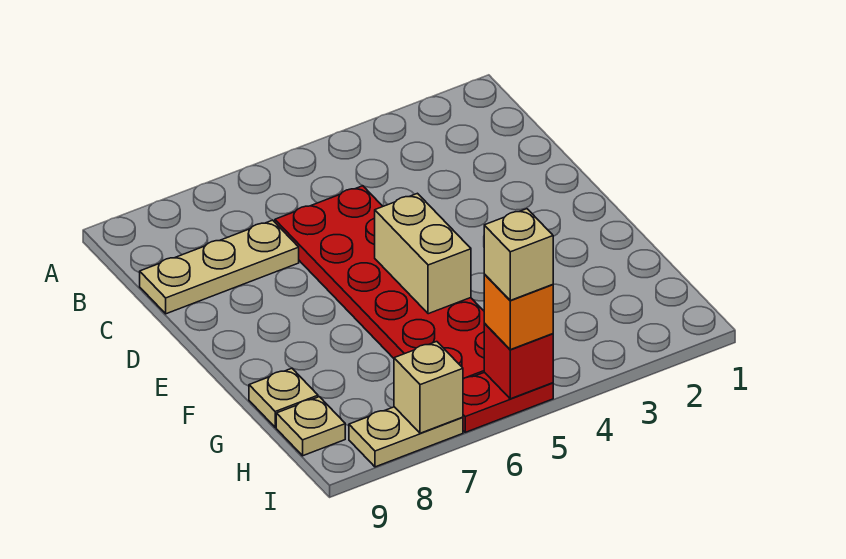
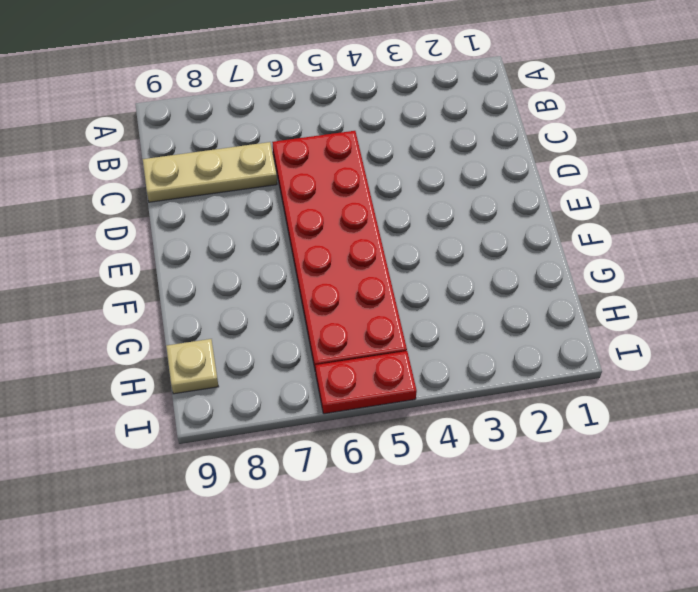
none -> tan 1x1 plate [249,368,318,427]
none -> tan 1x2 plate [349,407,463,467]

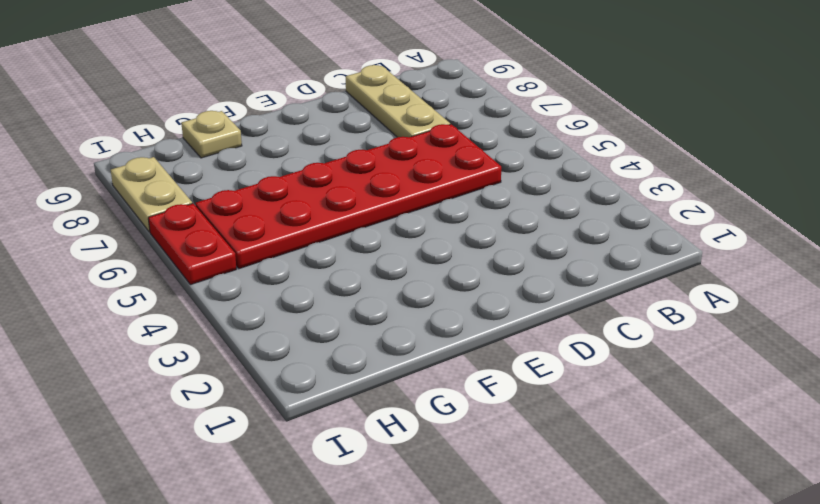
none -> tan 1x1 plate [276,397,345,456]
none -> tan 1x2 brick [375,193,471,314]

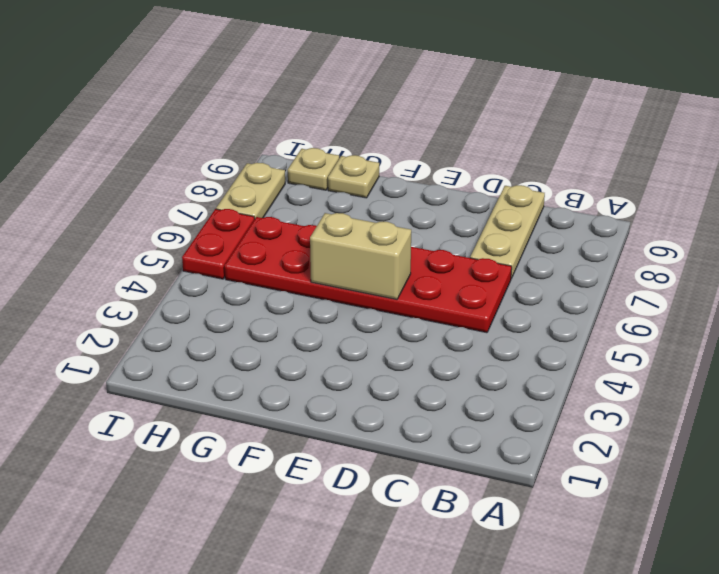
none -> red 1x1 brick [484,323,553,399]
none -> tan 1x1 brick [394,342,463,433]

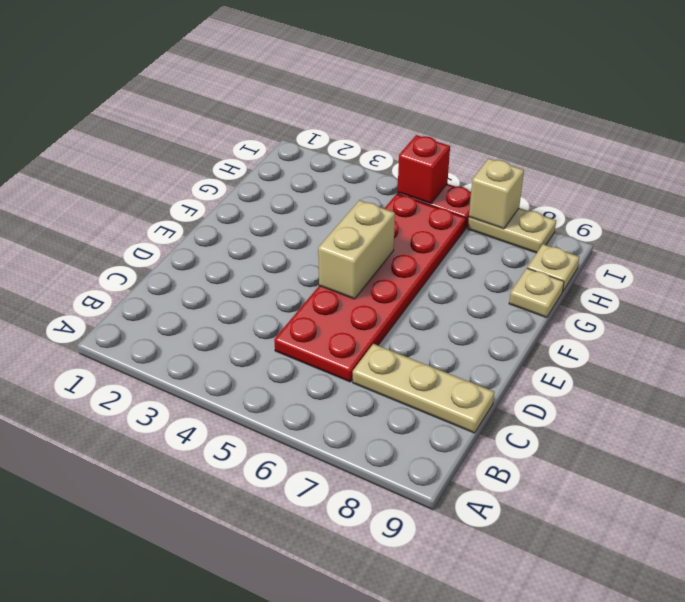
none -> orange 1x1 brick [484,274,553,350]
none -> tan 1x1 brick [484,209,553,300]

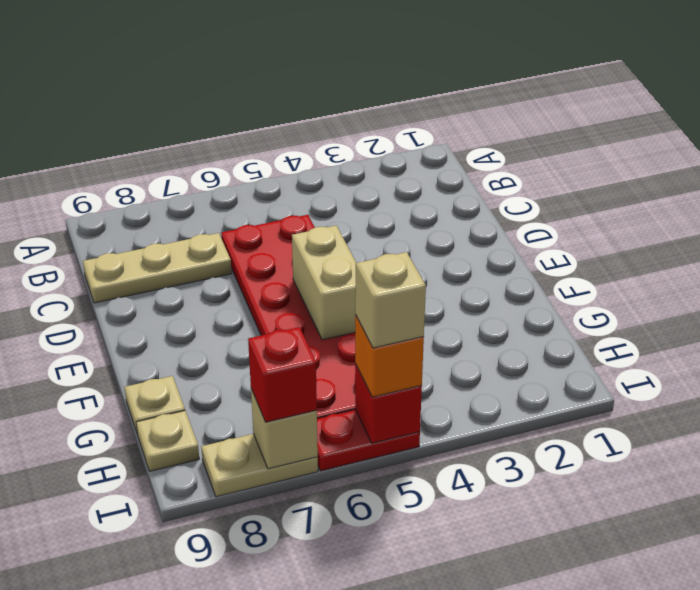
red 1x1 brick [248,327,317,422] -> none

